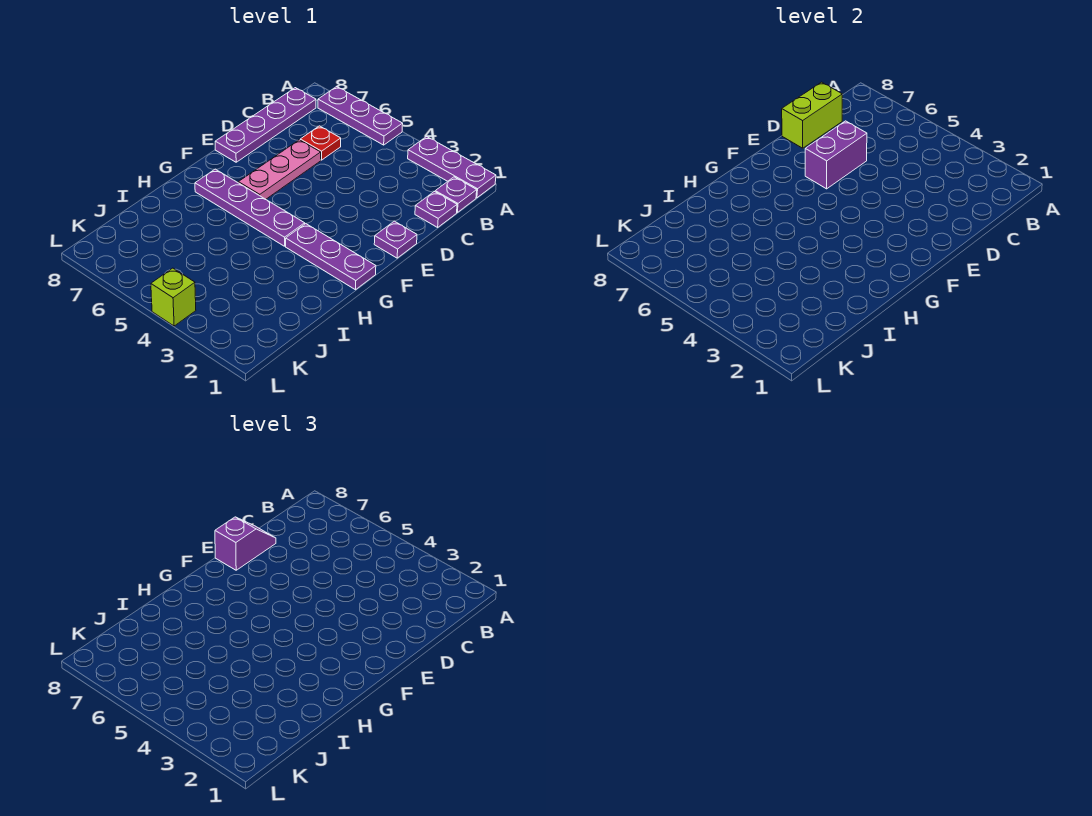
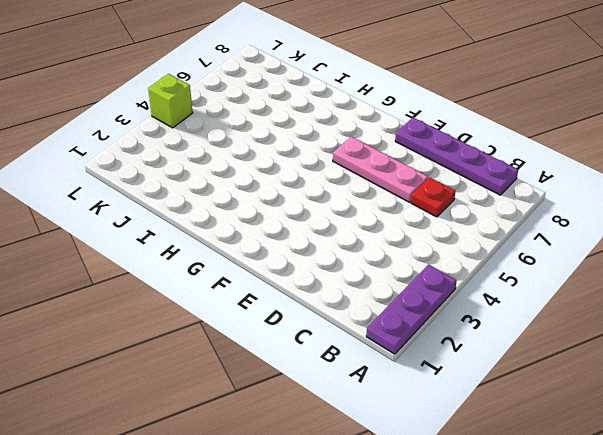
none -> purple 1x3 plate [318,87,403,145]
none -> purple 1x1 plate [435,177,477,212]
none -> purple 1x1 plate [415,191,457,227]

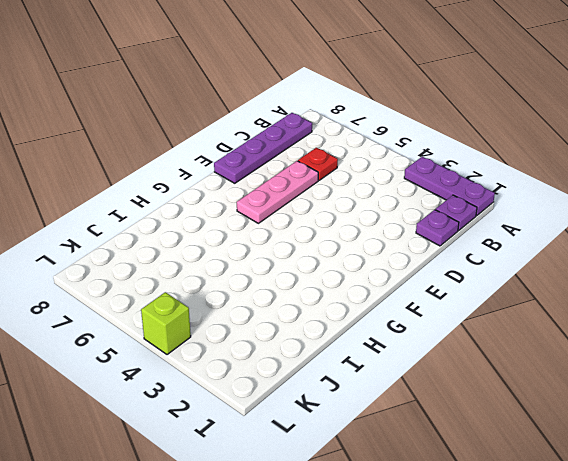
none -> purple 1x3 plate [318,87,403,145]
none -> purple 1x1 plate [374,221,417,258]
none -> purple 1x3 plate [286,224,376,290]

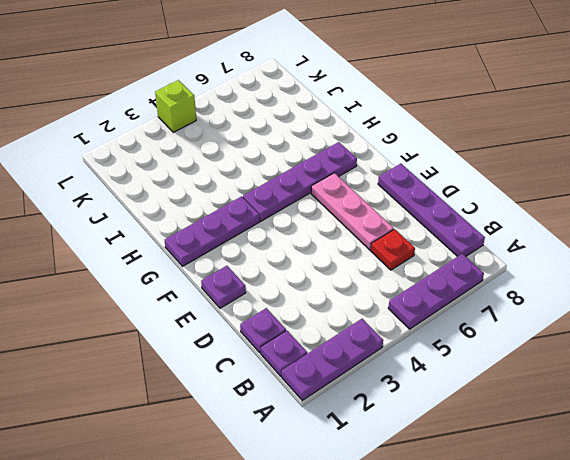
none -> lime 1x2 brick [782,82,842,148]
none -> purple 1x2 brick [805,121,867,189]
none -> purple 1x2 slope [215,517,276,570]

